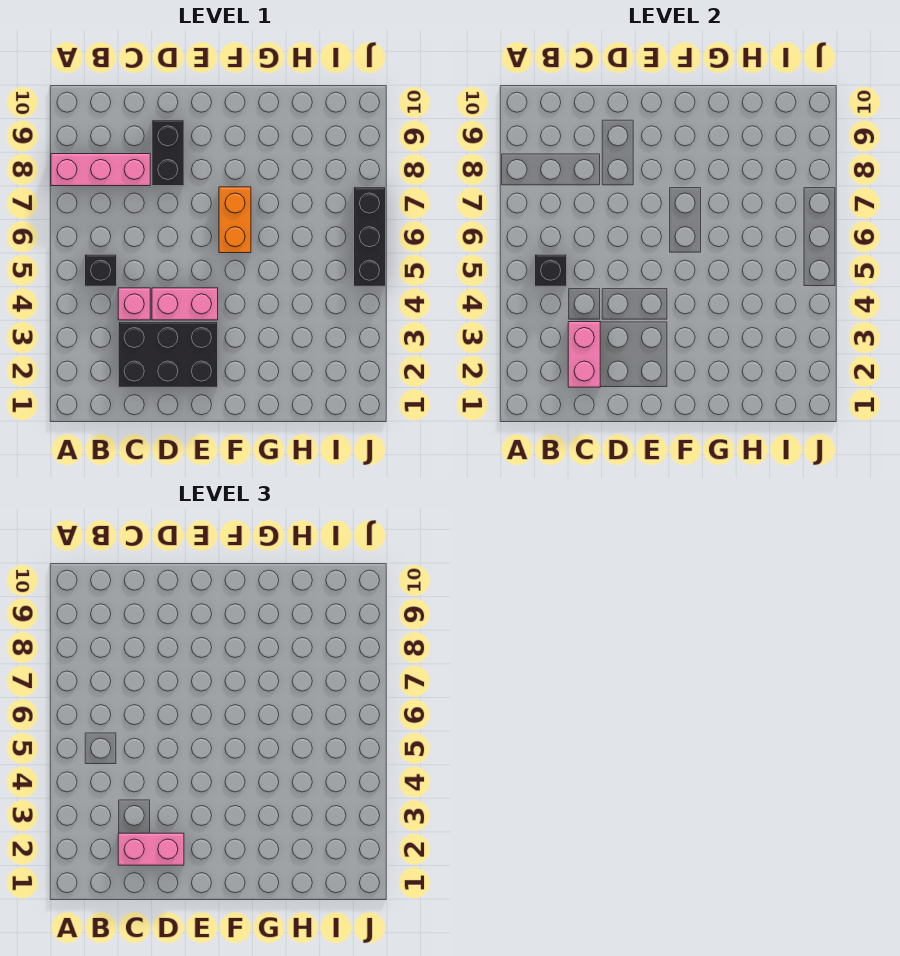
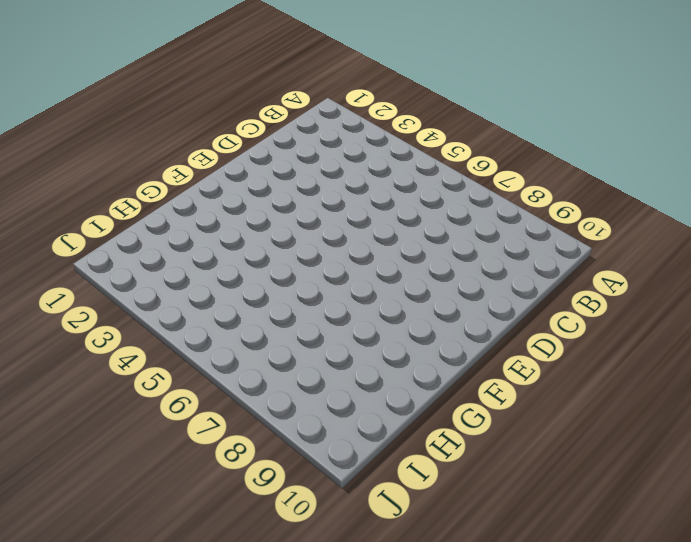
none -> pink 1x3 brick [51,154,150,186]
none -> black 1x1 brick [85,254,117,286]

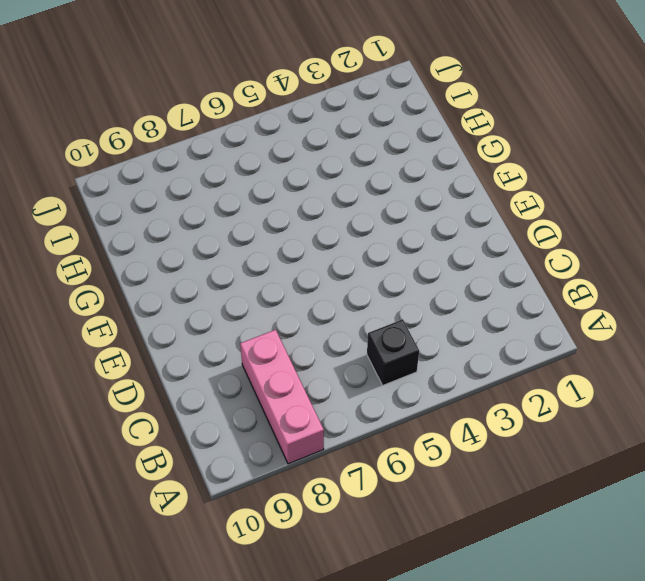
none -> black 2x3 brick [118,322,218,387]
none -> pink 1x1 brick [118,288,150,320]

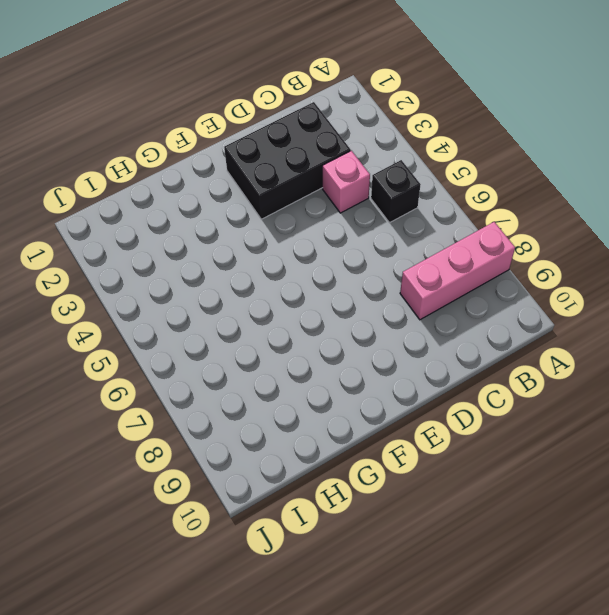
none -> pink 1x2 brick [152,288,218,320]
none -> black 1x2 brick [152,120,184,186]

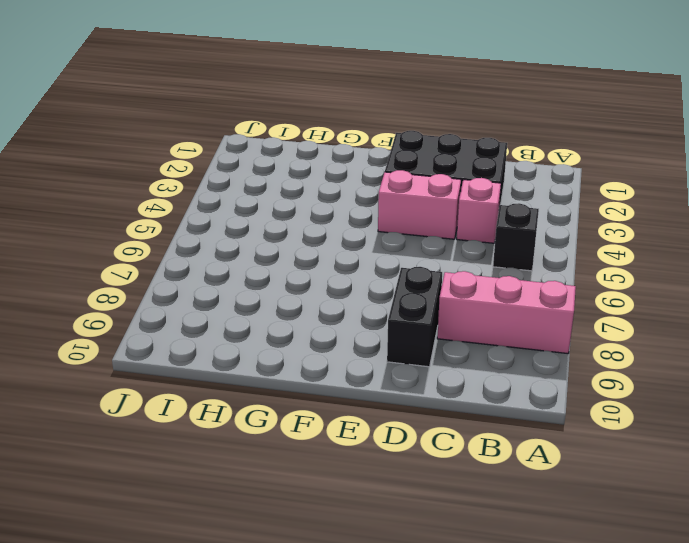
none -> orange 1x2 brick [219,187,251,253]
none -> black 1x3 brick [354,187,386,286]

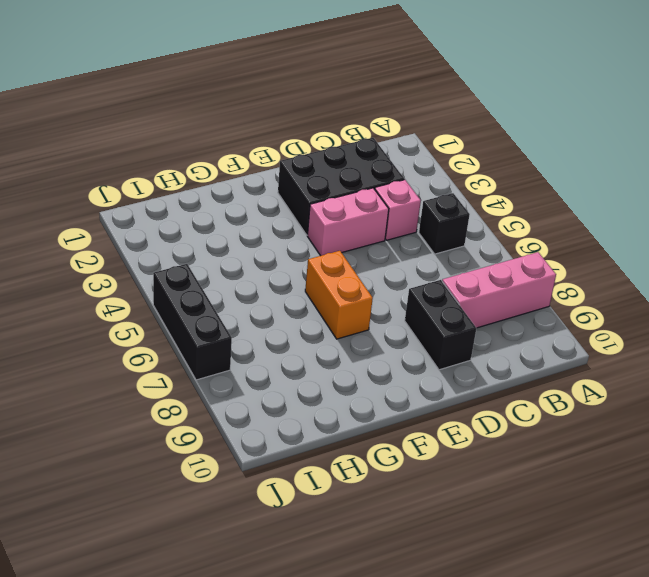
none -> black 1x1 brick [535,254,567,286]
none -> pink 1x2 brick [568,322,600,387]

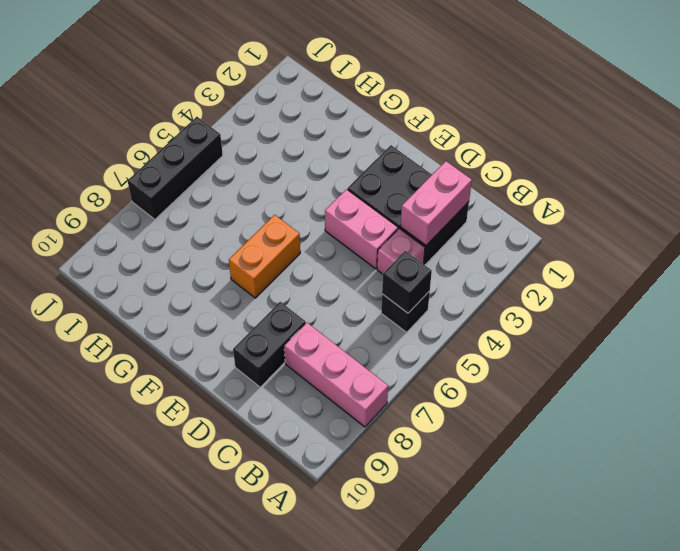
none -> pink 1x2 brick [118,833,184,865]

